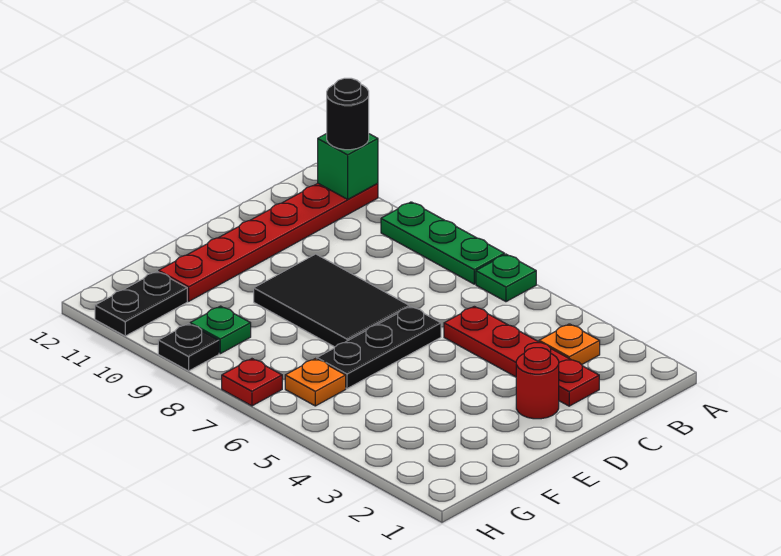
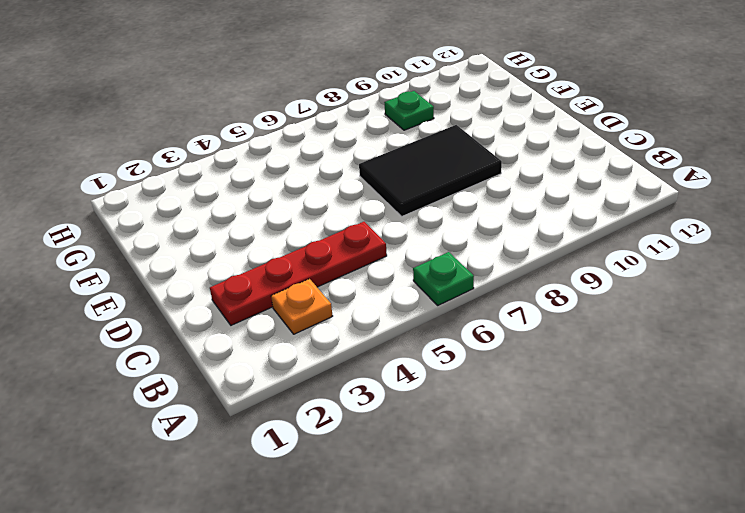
none -> green 1x3 plate [381,202,505,284]
none -> red 1x6 plate [159,183,378,301]
none -> red 1x1 round brick [516,348,559,419]

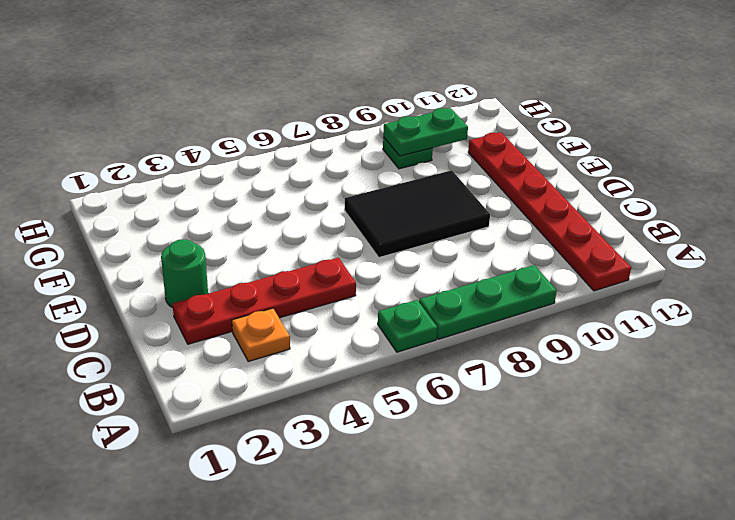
green 1x1 round brick [161,239,208,307] -> red 1x1 round brick [516,348,559,419]
green 1x2 plate [383,108,468,156] -> none
none -> black 1x3 plate [317,306,441,389]
none -> orange 1x1 plate [285,359,346,406]
none -> black 1x2 plate [95,271,187,336]

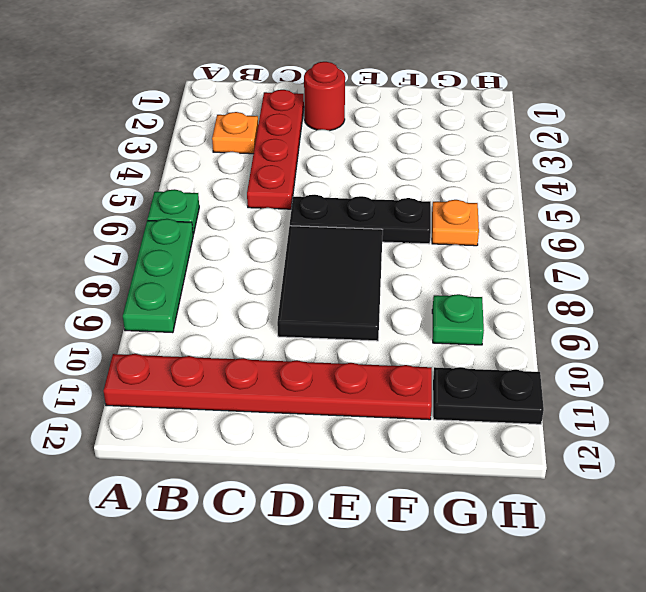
none -> red 1x1 plate [222,359,282,406]
none -> black 1x1 plate [158,324,219,371]
none -> green 1x1 brick [318,134,378,199]

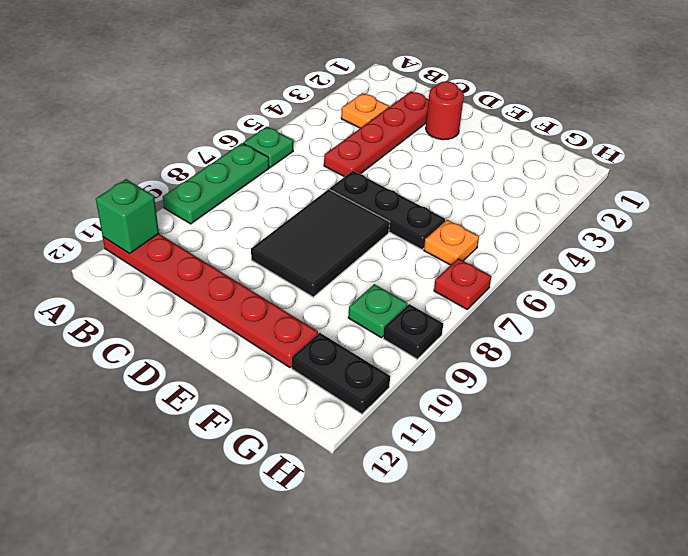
none -> black 1x1 round brick [327,78,369,150]

